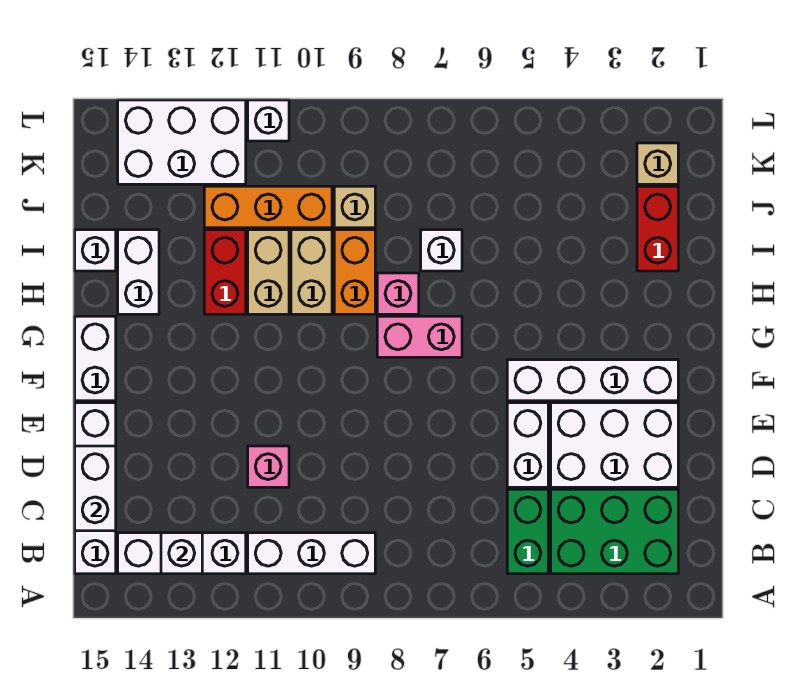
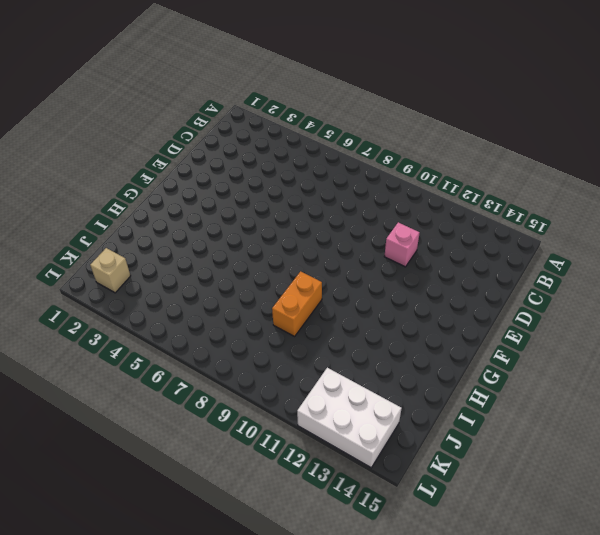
none -> green 2x3 brick [551,489,678,574]
none -> green 1x2 brick [507,489,548,574]
none -> white 1x3 brick [248,533,375,574]

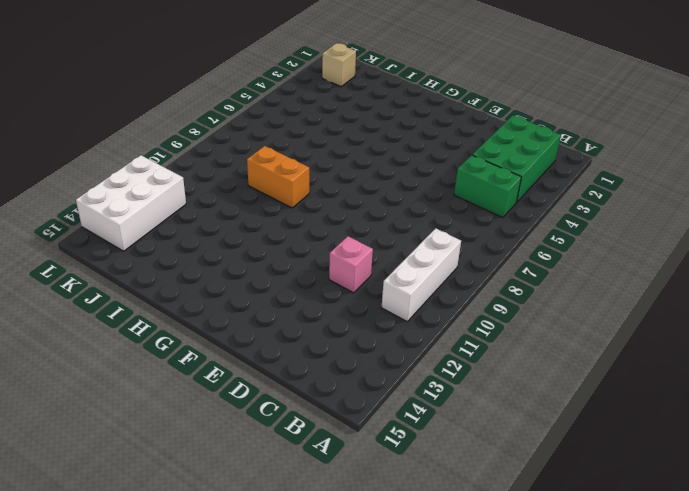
none -> white 1x3 brick [118,533,246,574]
none -> white 1x4 brick [75,403,116,574]
none -> white 2x3 brick [551,403,678,487]

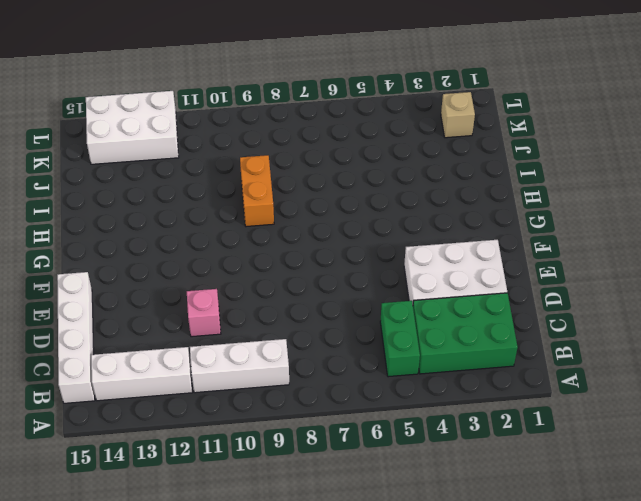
none -> white 1x2 brick [507,403,548,487]
none -> white 1x4 brick [507,360,678,401]
none -> white 1x2 brick [75,316,116,401]

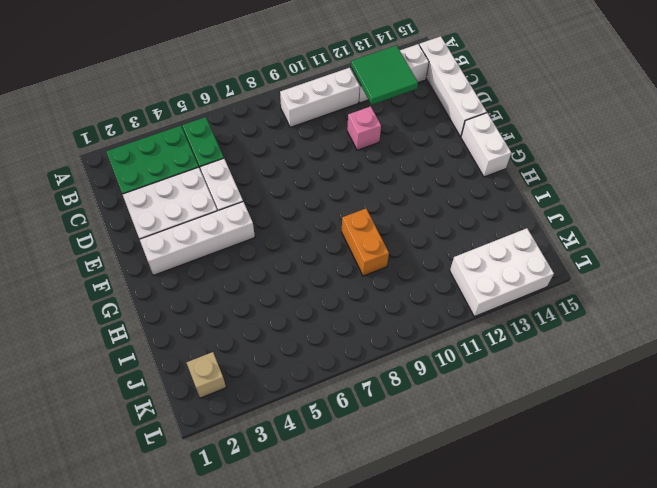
green 2x2 tile [351,45,418,104] -> white 1x1 brick [161,533,202,574]
none -> pink 1x2 brick [377,316,462,357]
none -> pink 1x1 brick [377,273,419,314]
none -> tan 1x2 brick [291,230,332,314]

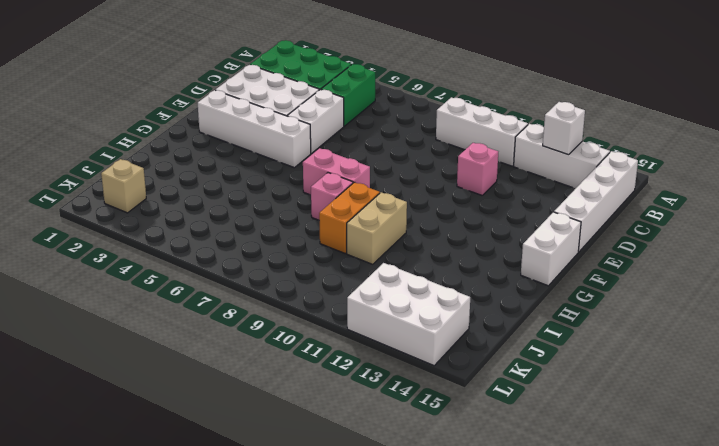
none -> tan 1x2 brick [248,230,289,314]
none -> red 1x2 brick [204,230,246,314]
none -> white 1x2 brick [118,230,159,314]

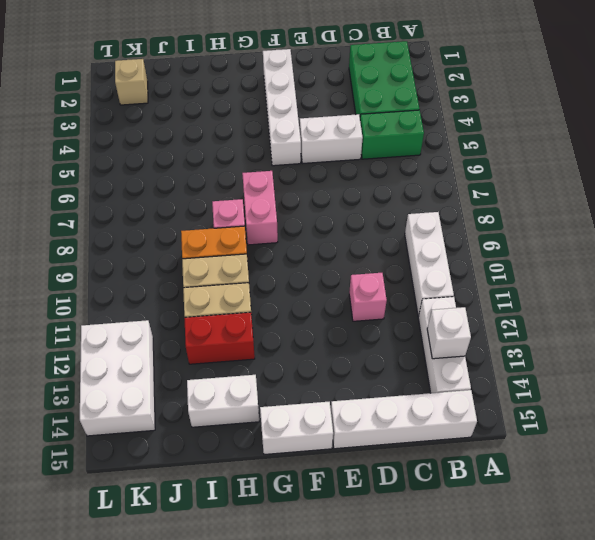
none -> white 2x3 brick [551,403,678,487]
none -> red 1x2 brick [637,186,678,271]
none -> white 1x1 brick [421,230,462,271]

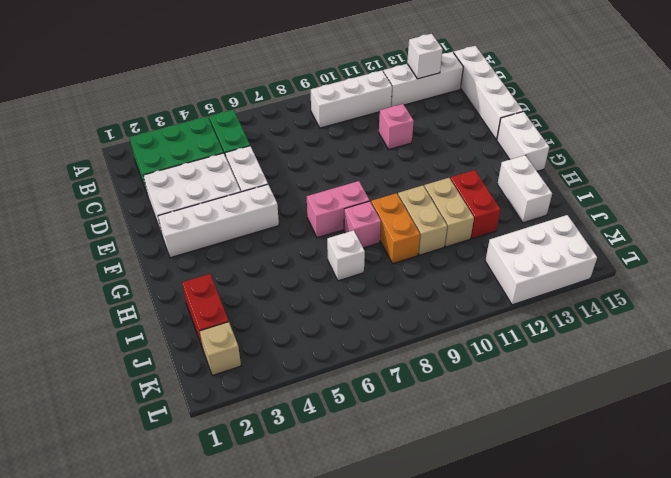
none -> white 1x1 brick [75,230,116,271]
none -> tan 1x1 brick [334,186,375,228]
none -> orange 1x3 brick [204,186,332,228]

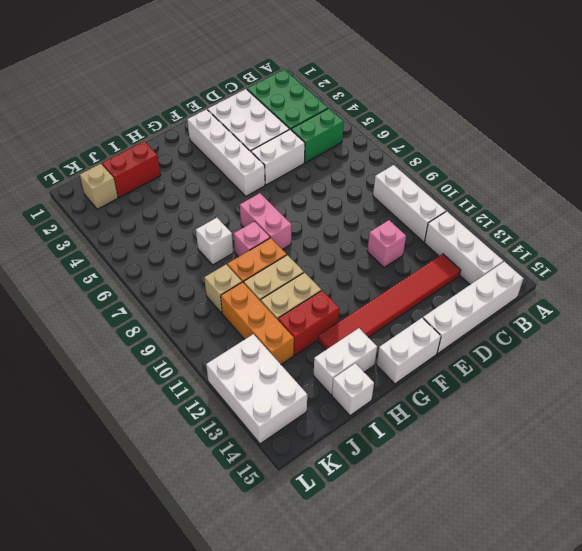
red 1x6 tile [318,254,461,350] -> none
none -> white 1x1 brick [248,100,289,141]
none -> white 1x1 brick [161,533,202,574]
none -> white 1x2 brick [75,446,116,531]

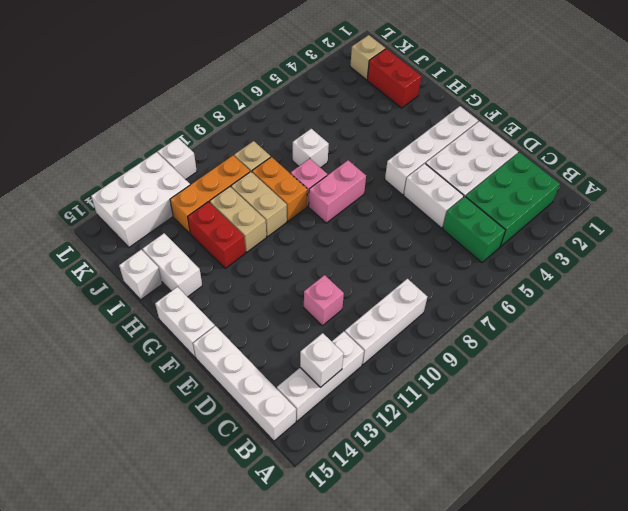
none -> white 1x2 brick [75,446,116,531]

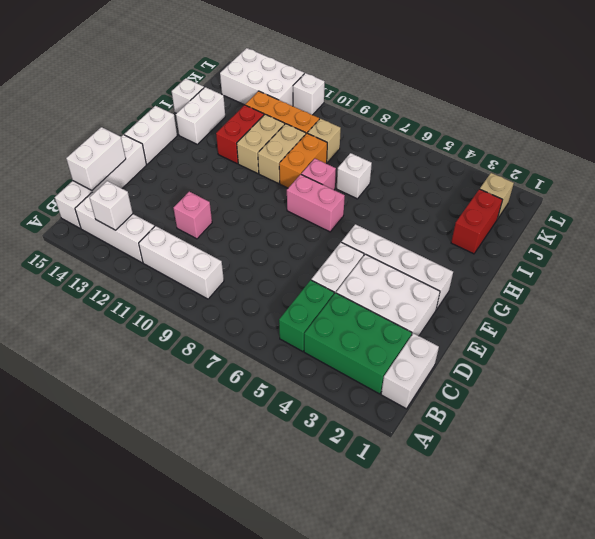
white 1x2 brick [381,333,439,409] -> none

